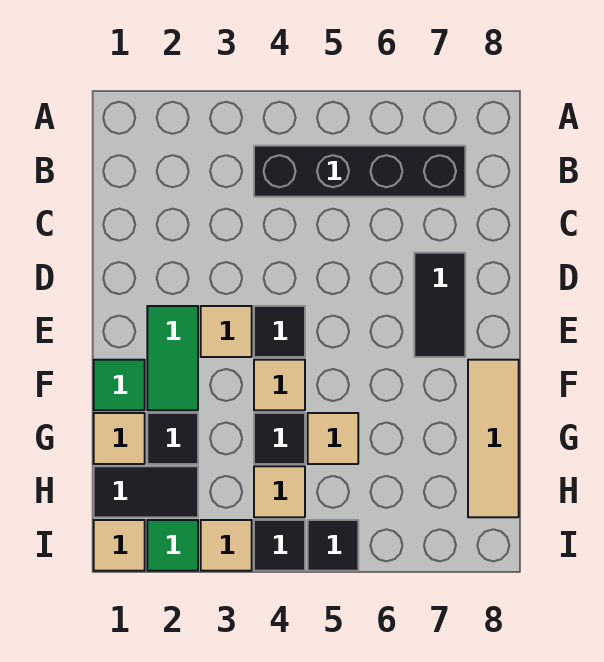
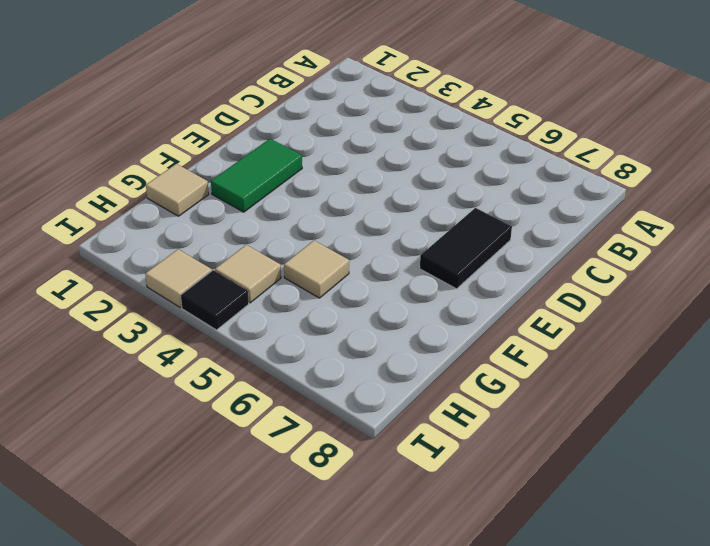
none -> black 1x4 brick [254,146,465,197]
none -> tan 1x1 tile [201,306,252,357]
none -> black 1x1 tile [254,306,305,357]

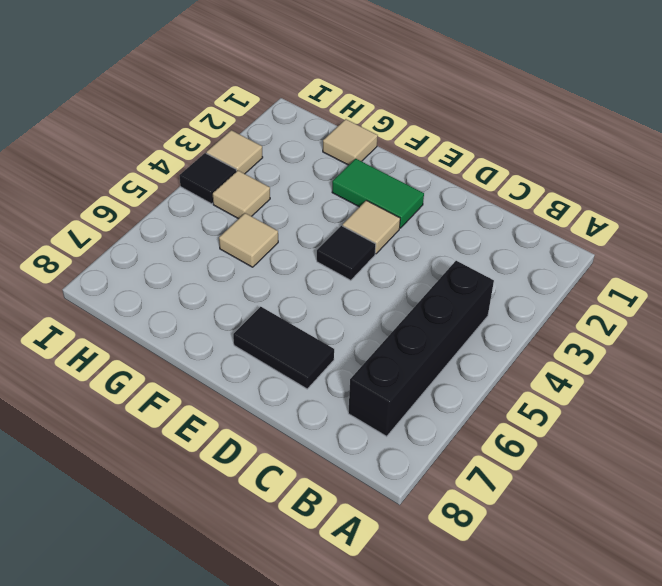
none -> green 1x1 tile [94,360,145,410]
none -> tan 1x1 tile [254,360,305,410]
none -> tan 1x3 tile [468,360,519,517]

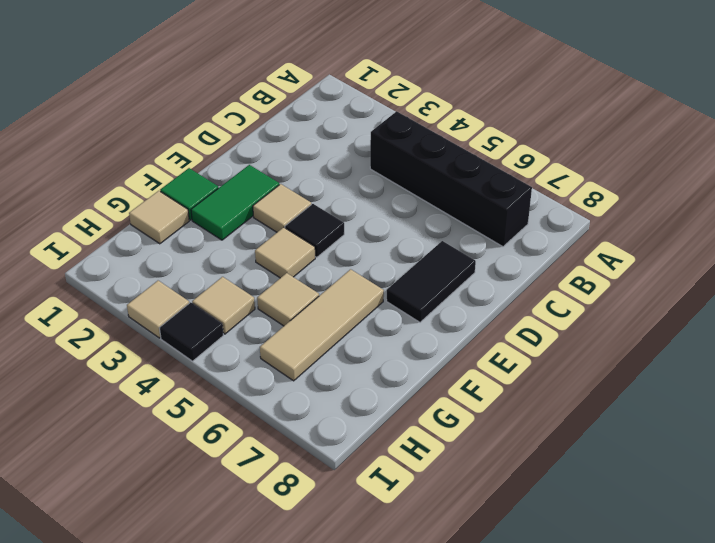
tan 1x3 tile [260,269,384,381] -> tan 1x3 tile moved to [468,360,519,517]
none -> black 1x1 tile [147,413,198,464]
none -> black 1x1 tile [254,413,305,464]
none -> black 1x2 tile [94,466,198,517]

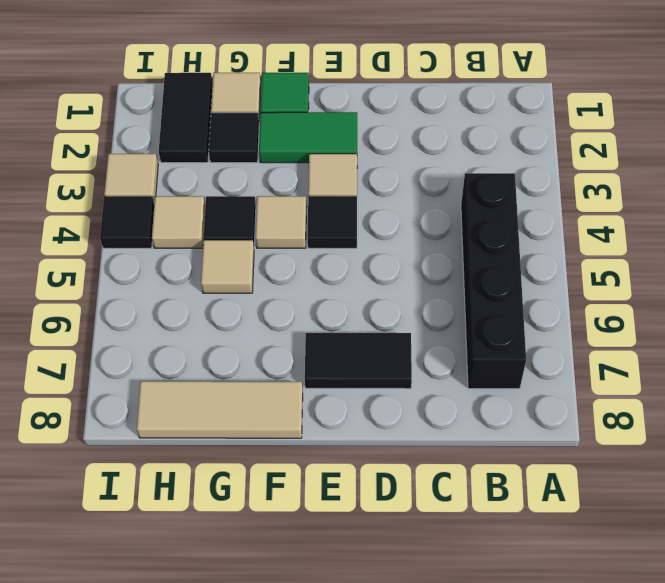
none -> tan 1x1 tile [94,520,145,571]
none -> green 1x1 tile [147,520,198,571]
none -> black 1x1 tile [308,520,358,571]

